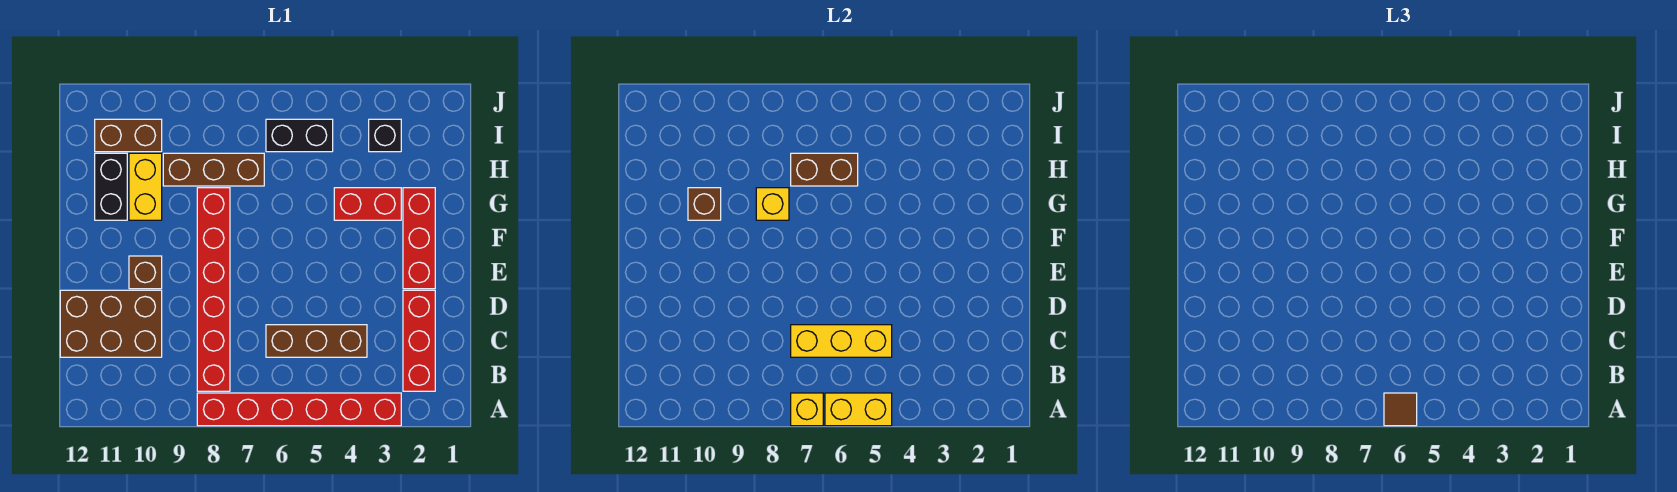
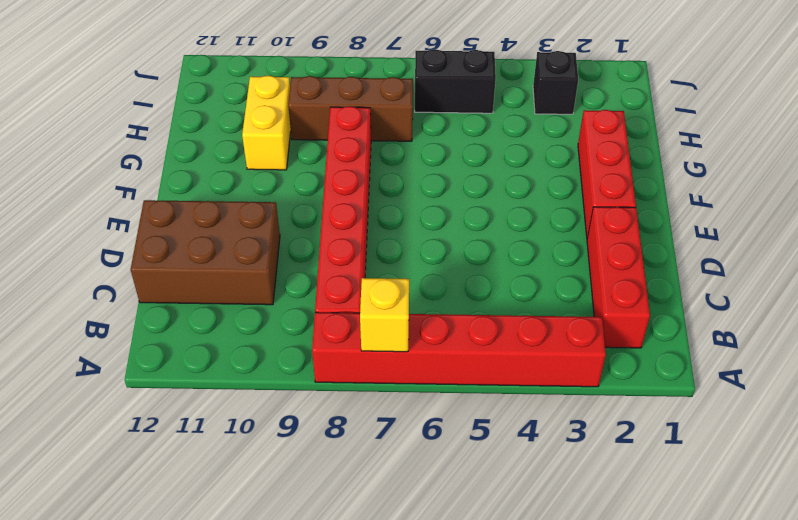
none -> brown 1x3 brick [266,325,367,357]
none -> brown 1x1 brick [129,256,162,289]
none -> red 1x2 brick [334,188,401,220]

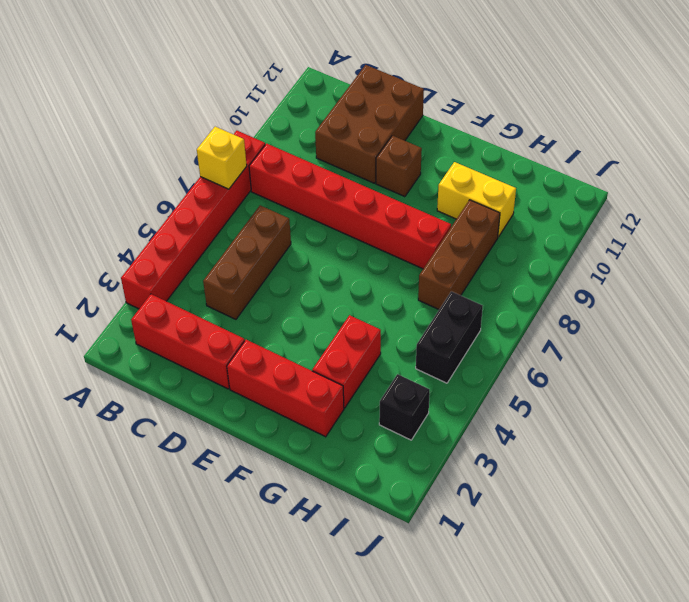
none -> black 1x2 brick [95,153,127,220]
none -> brown 1x2 brick [95,119,162,152]
none -> yellow 1x2 brick [825,393,892,426]

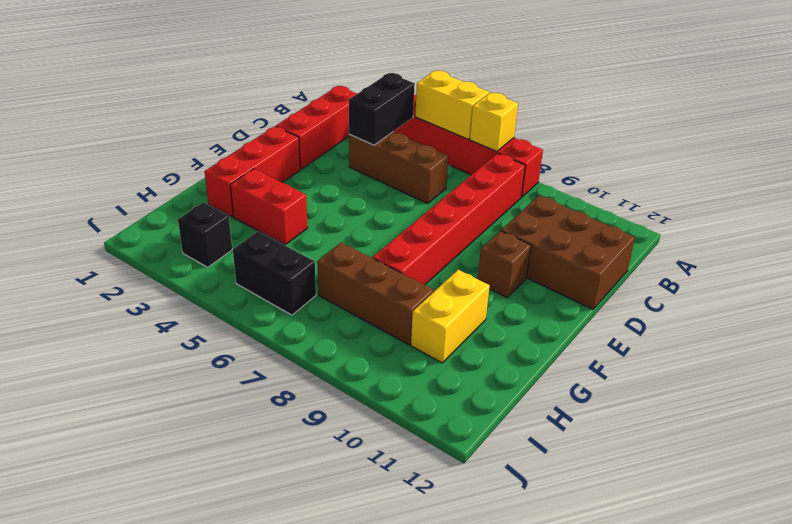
black 1x2 brick [349,73,415,145] -> black 1x2 brick moved to [95,153,127,220]
none -> brown 1x2 brick [95,119,162,152]
none -> yellow 1x3 brick [791,325,892,357]
none -> yellow 1x1 brick [756,188,789,220]

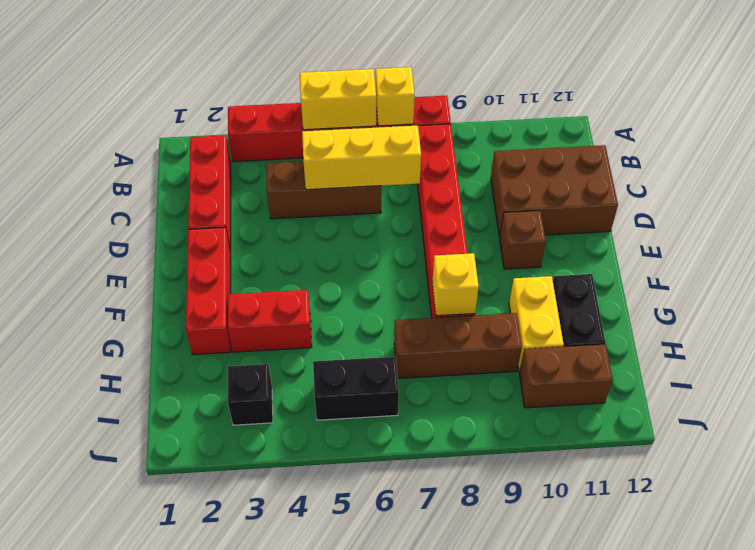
none -> brown 1x1 brick [688,188,721,220]
none -> brown 1x2 brick [791,153,858,186]
none -> brown 1x1 tile [1384,393,1417,426]

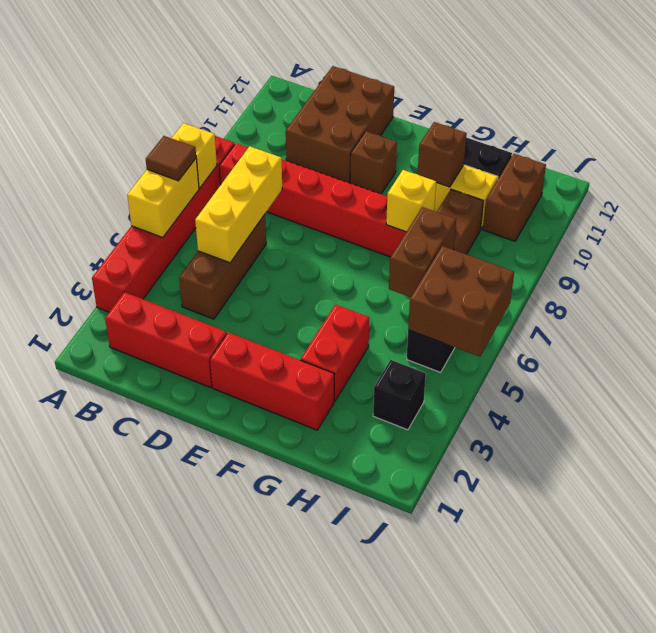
brown 2x2 brick [408,246,514,357] -> none

